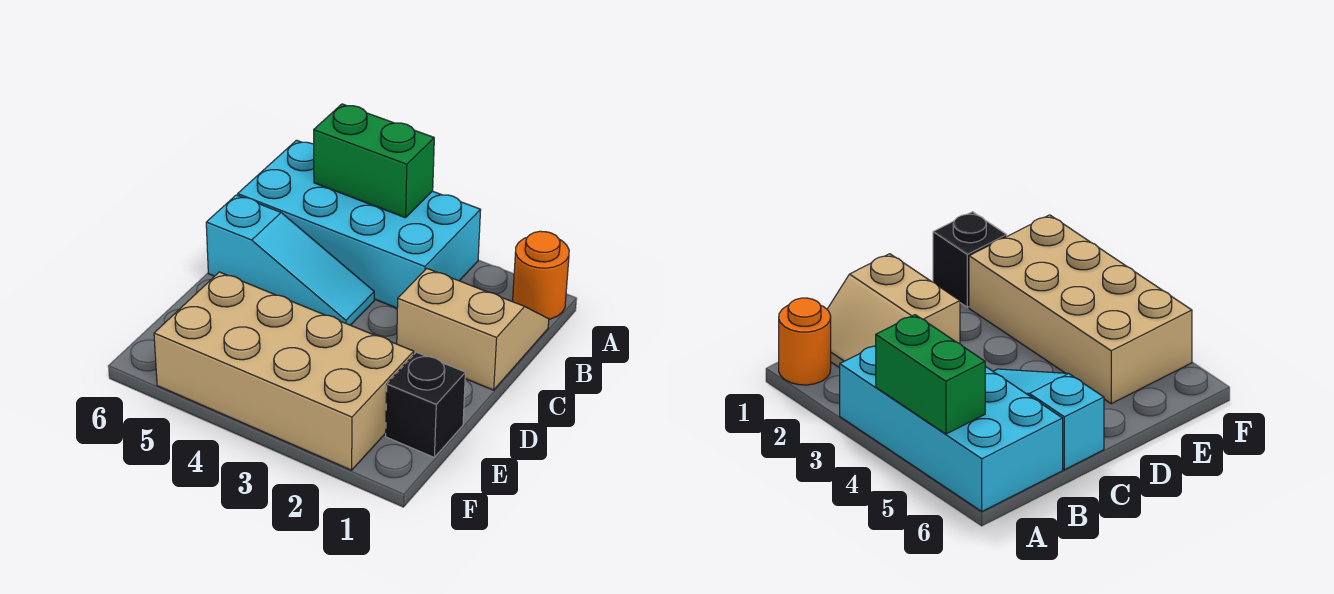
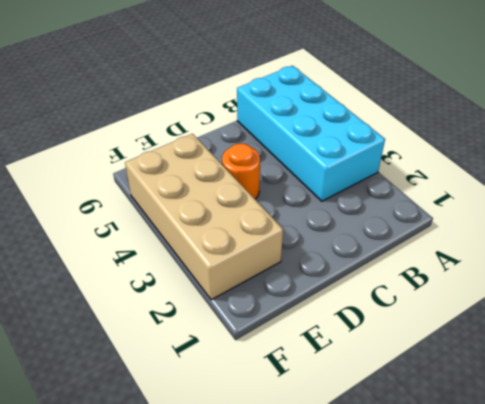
orange 1x1 round brick [222,144,260,199] -> orange 1x1 round brick moved to [513,231,569,319]
none -> tan 2x2 slope [397,268,549,390]
none -> cyan 1x3 slope [206,195,374,325]

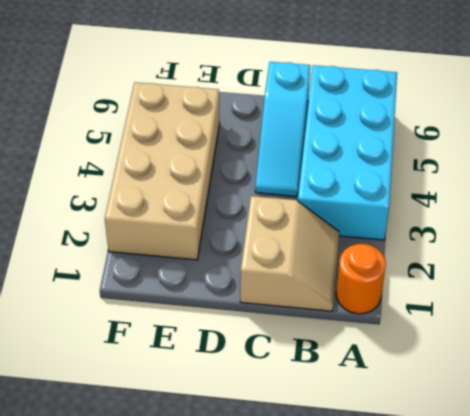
none -> black 1x1 brick [386,352,465,457]
none -> green 1x2 brick [314,104,434,218]

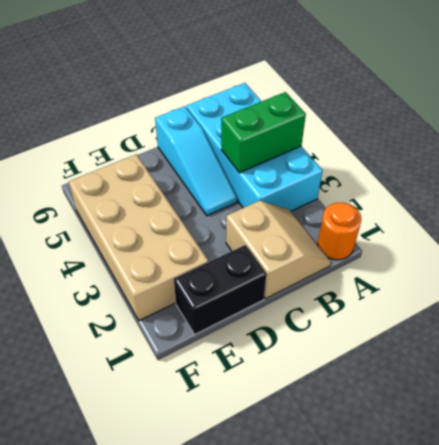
green 1x2 brick [221,92,306,173] -> green 1x2 brick turned to [314,104,434,218]
black 1x2 brick [174,245,266,334] -> black 1x1 brick [386,352,465,457]

